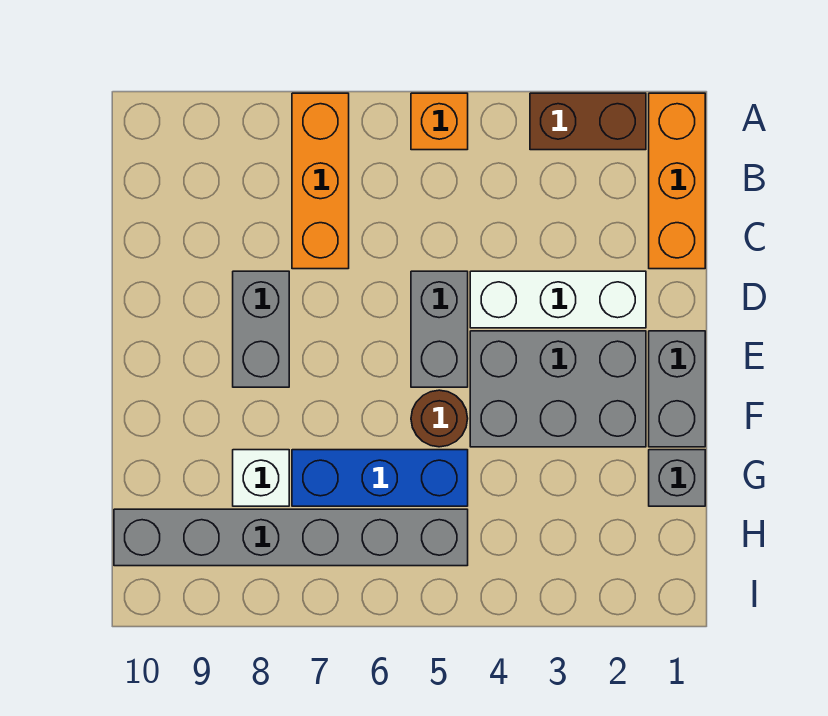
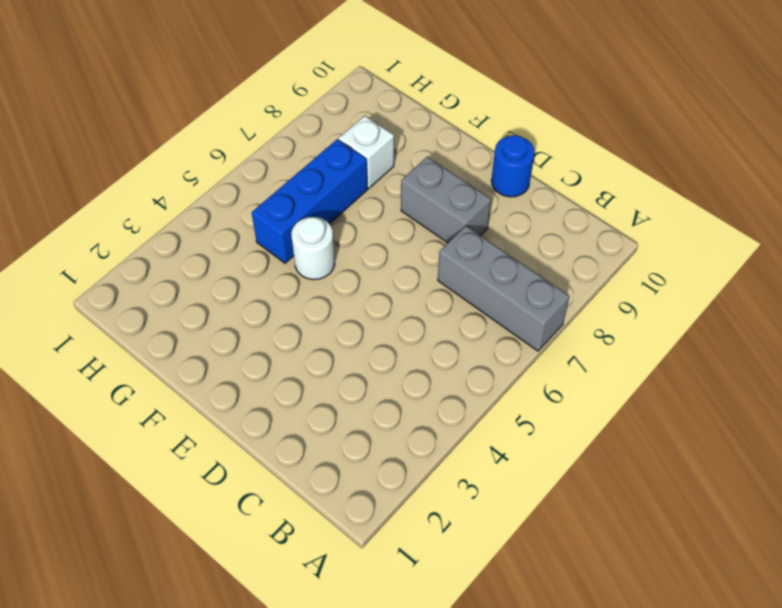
grey 1x3 brick [438,226,570,351] -> orange 1x3 brick [292,93,349,269]
blue 1x1 round brick [491,135,534,197] -> none
white 1x1 round brick [292,217,335,280] -> brown 1x1 round brick [411,390,468,447]
none -> orange 1x3 brick [649,93,705,269]
none -> brown 1x2 brick [530,93,646,150]
none -> orange 1x1 brick [411,93,468,150]

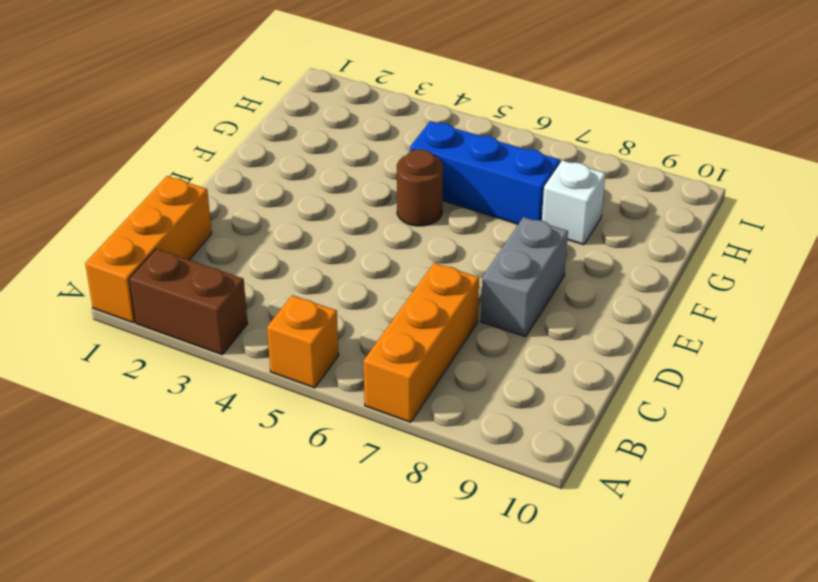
none -> white 1x3 brick [470,271,646,328]
none -> grey 1x2 brick [411,271,468,387]
none -> grey 1x2 brick [649,331,705,447]

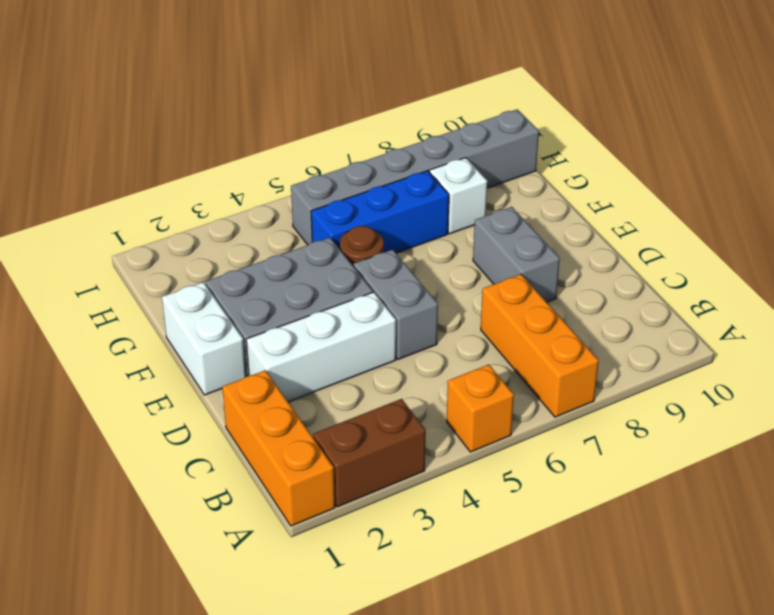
white 1x2 brick [162,282,246,395] -> grey 1x2 brick [649,331,705,447]
none -> grey 1x1 brick [649,450,705,506]

